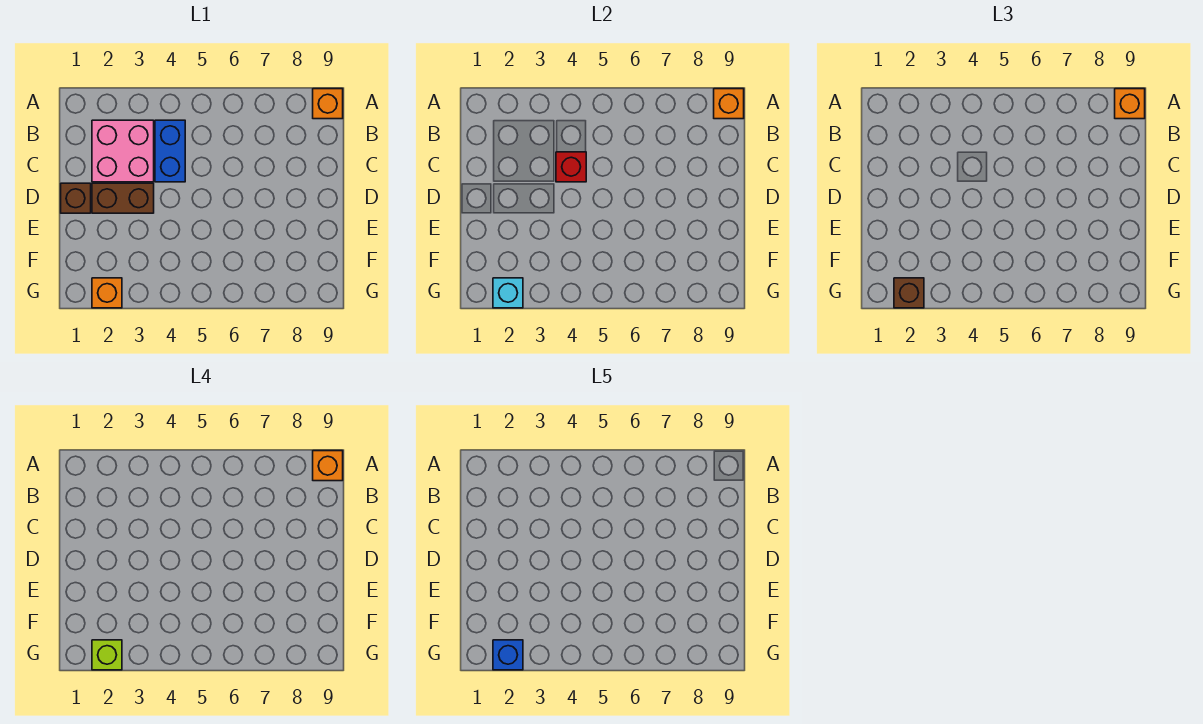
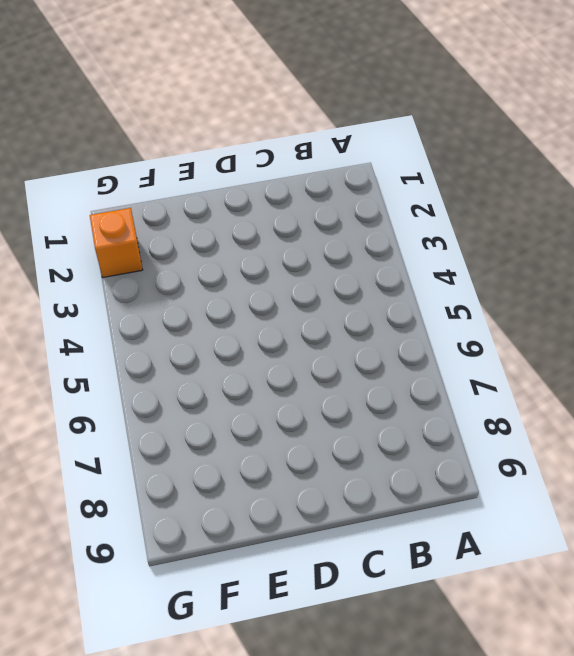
none -> orange 1x1 brick [313,89,343,119]
none -> pink 2x2 brick [92,120,154,182]
none -> blue 1x2 brick [155,120,185,182]

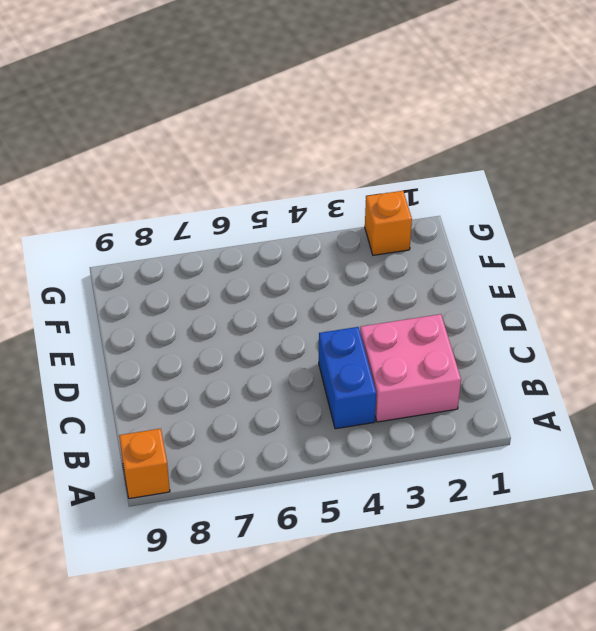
none -> brown 1x1 brick [61,183,91,213]
none -> brown 1x2 brick [92,183,154,213]
none -> orange 1x1 brick [714,89,744,119]

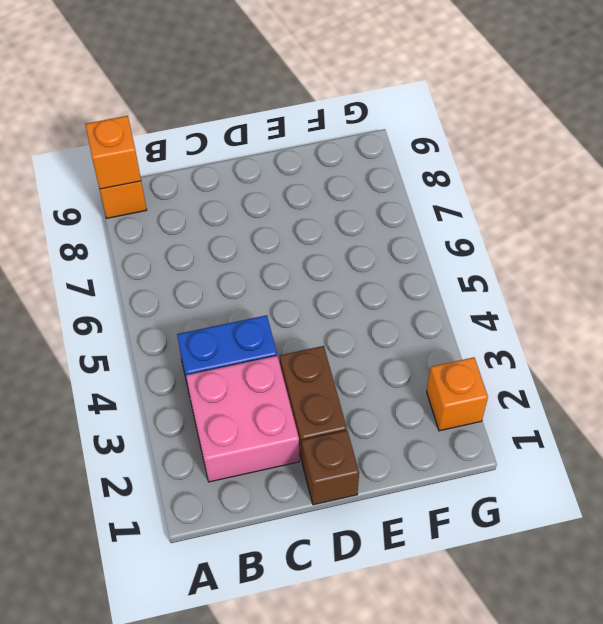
none -> red 1x1 brick [556,152,586,182]
none -> cyan 1x1 brick [493,278,523,308]
none -> orange 1x1 brick [1115,89,1145,119]

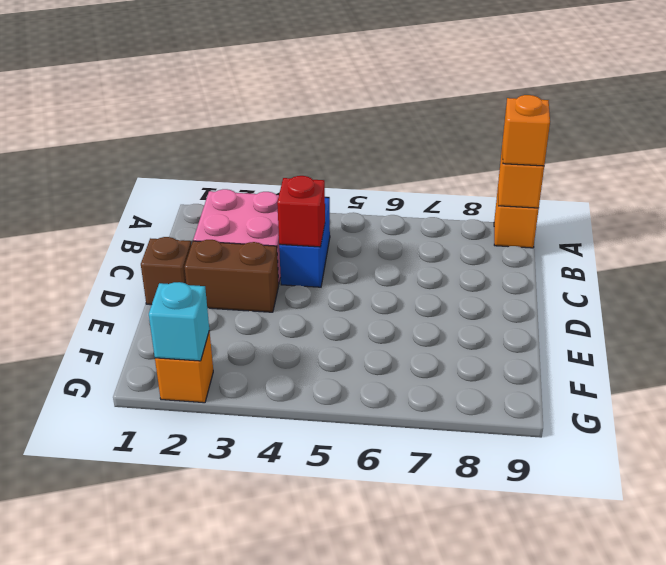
none -> brown 1x1 brick [894,278,924,308]
none -> orange 1x1 brick [313,451,343,481]
none -> lime 1x1 brick [92,640,122,670]

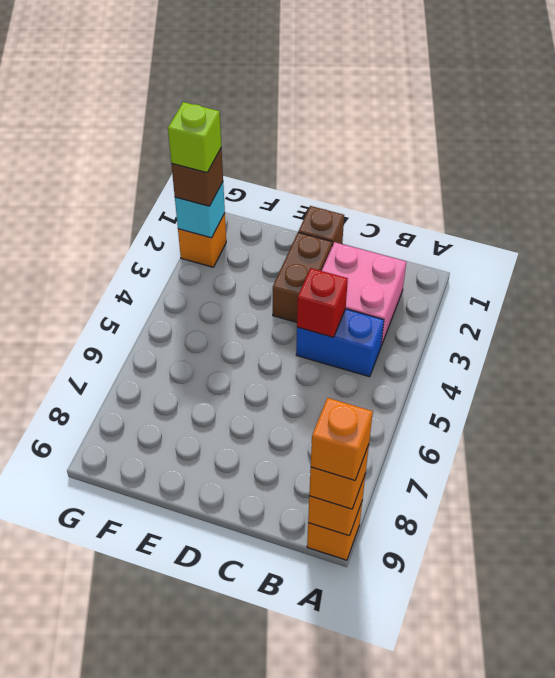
none -> blue 1x1 brick [493,640,523,670]

